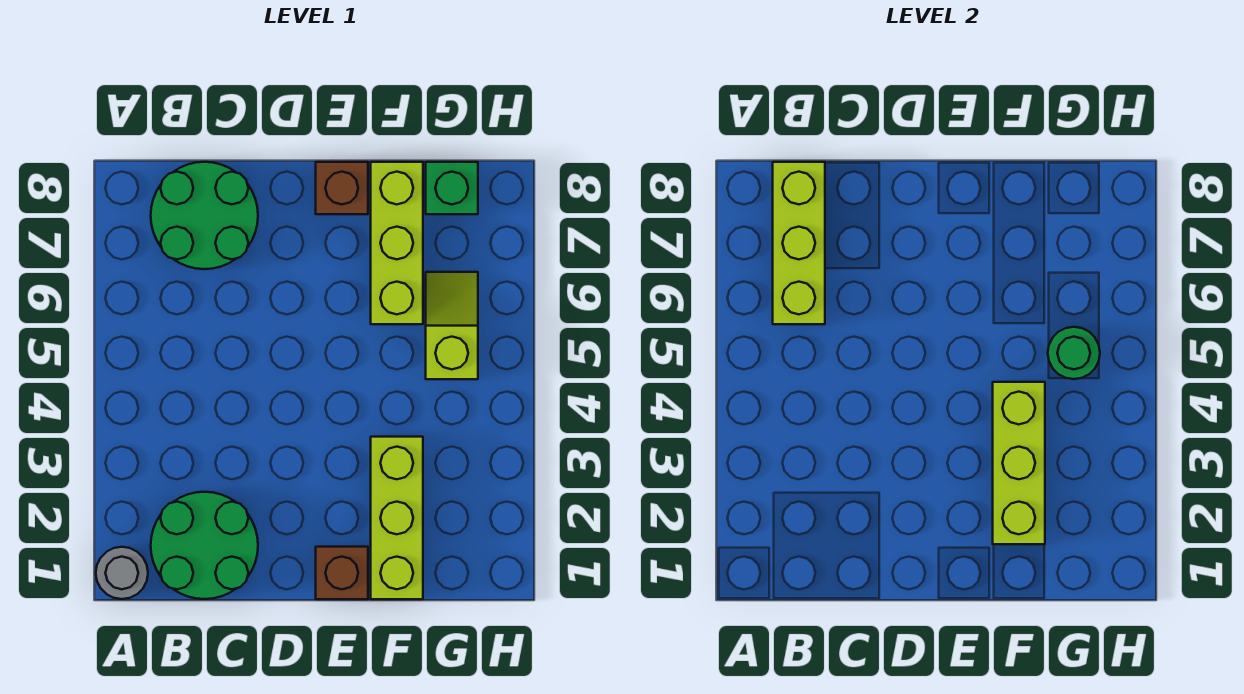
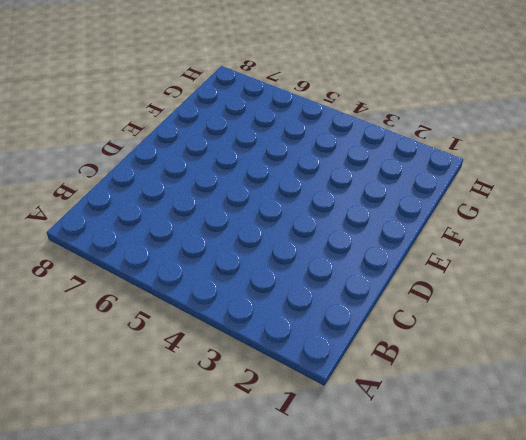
none -> grey 1x1 round brick [96,547,148,599]
none -> green 2x2 round brick [151,492,258,599]
none -> green 2x2 round brick [151,162,258,269]

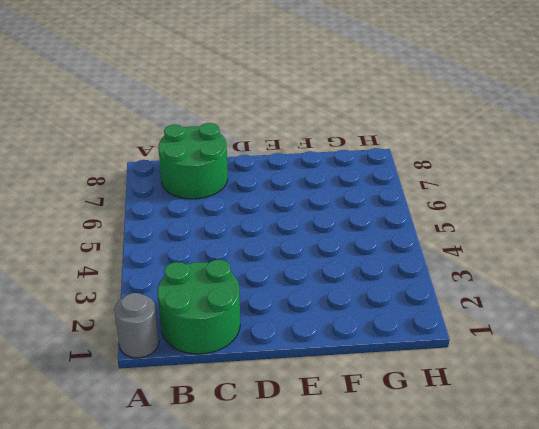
none -> brown 1x1 brick [316,547,368,599]
none -> brown 1x1 brick [316,162,368,214]
none -> lime 1x3 brick [371,437,423,599]

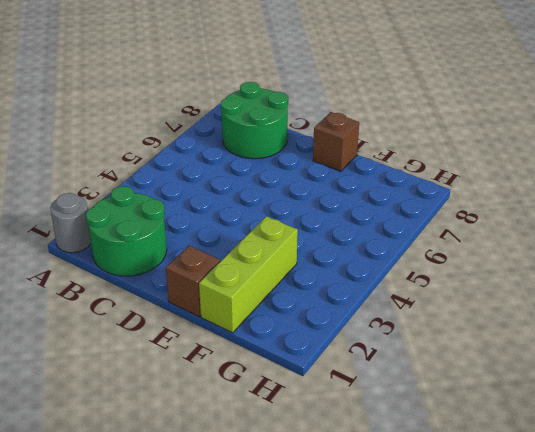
none -> lime 1x3 brick [371,162,423,324]
none -> lime 1x2 slope [426,272,478,379]
none -> green 1x1 brick [426,162,478,214]

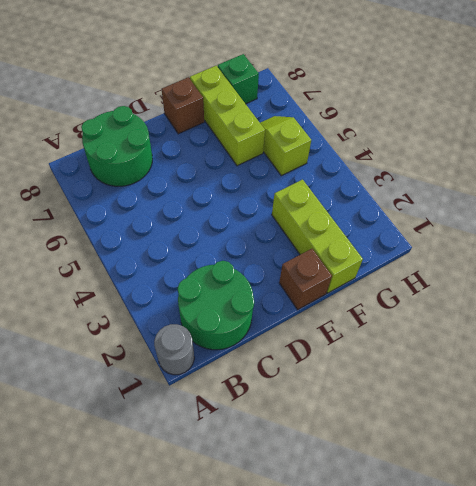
none -> lime 1x3 brick [773,162,825,324]
none -> lime 1x3 brick [993,382,1045,544]
none -> green 1x1 round brick [1048,327,1100,379]

